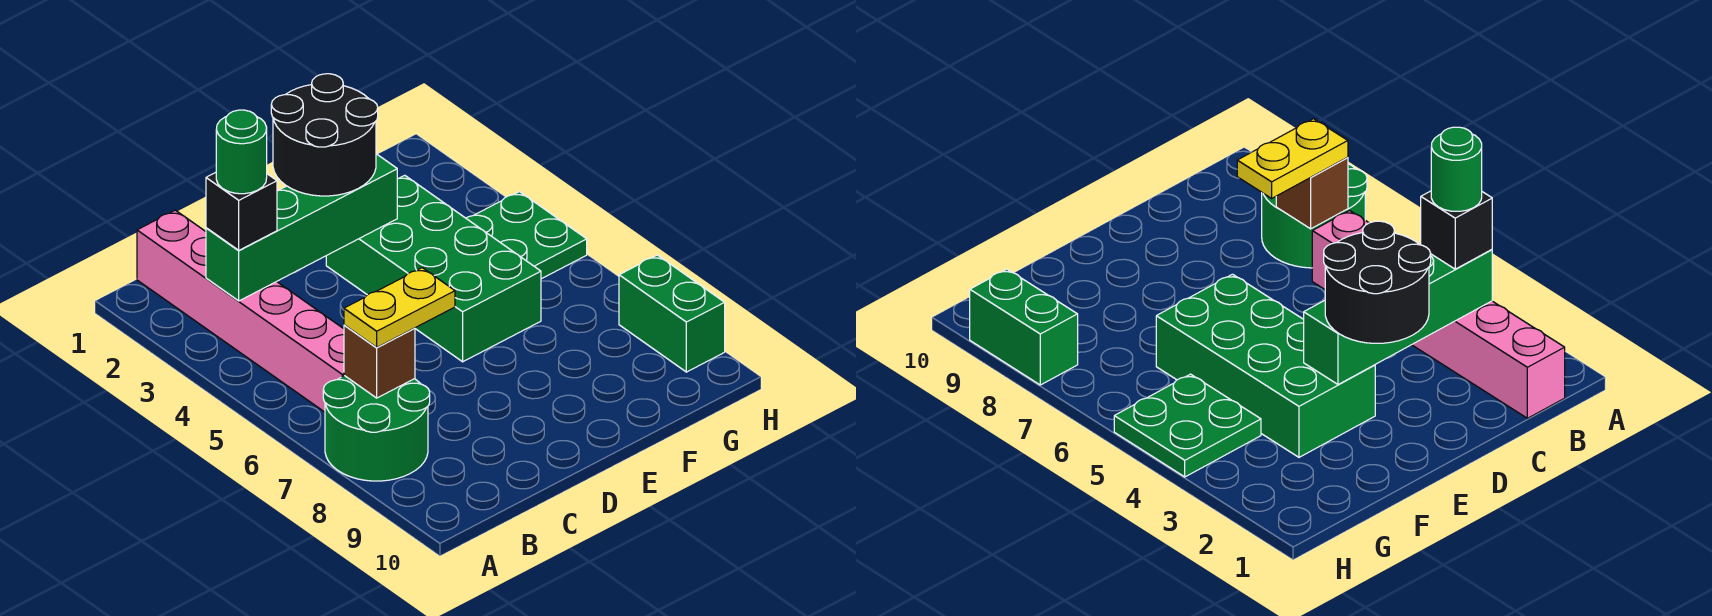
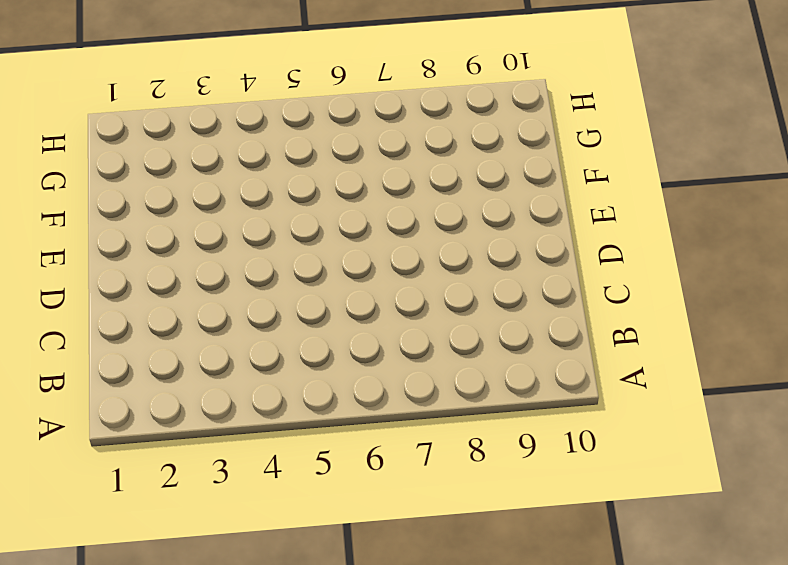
none -> green 2x2 round brick [323,376,430,481]
none -> pink 1x6 brick [137,210,344,412]

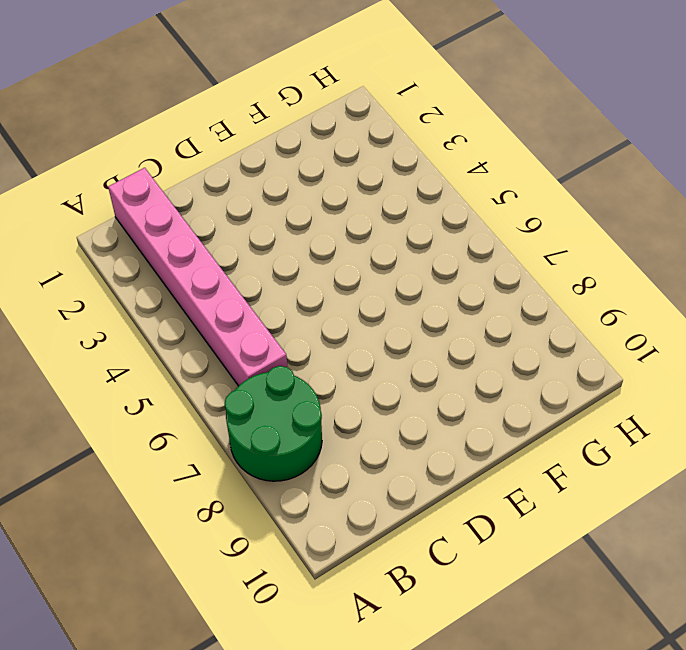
none -> green 2x4 brick [326,175,541,362]
none -> green 2x2 plate [466,192,587,279]

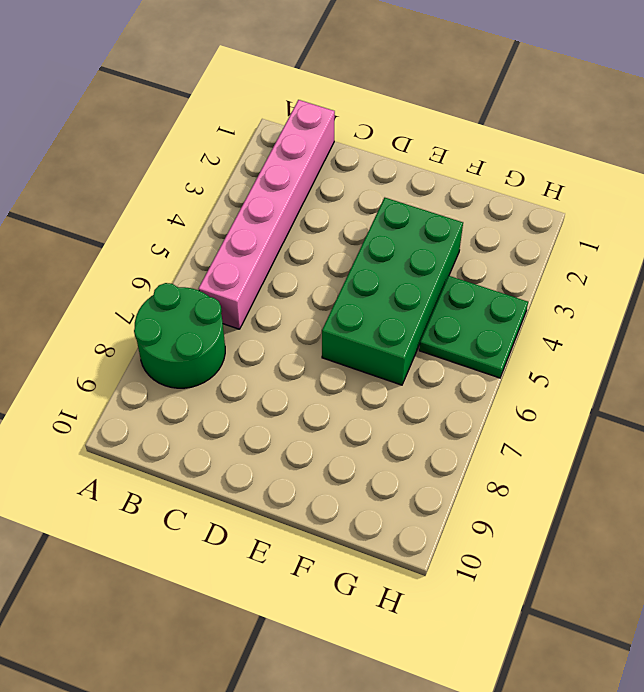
none -> green 1x2 brick [619,255,725,372]
none -> green 1x4 brick [206,154,397,301]

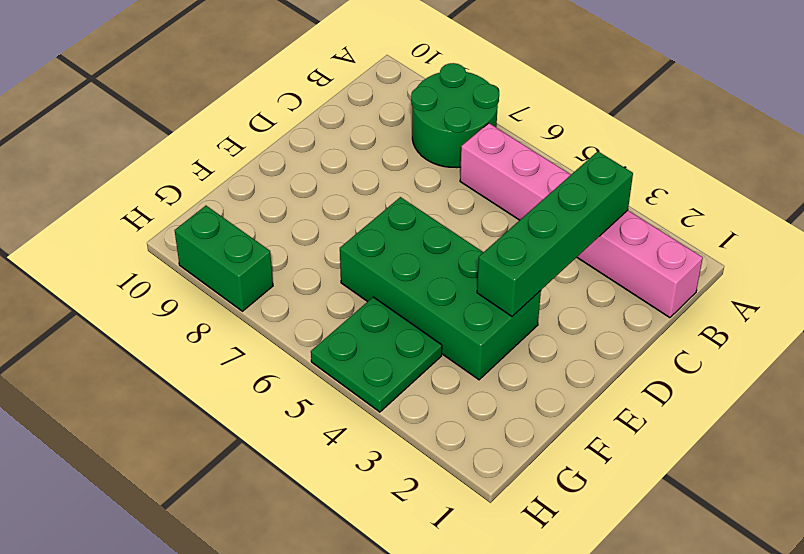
none -> brown 1x1 brick [344,325,415,398]
none -> black 1x1 brick [206,173,277,250]

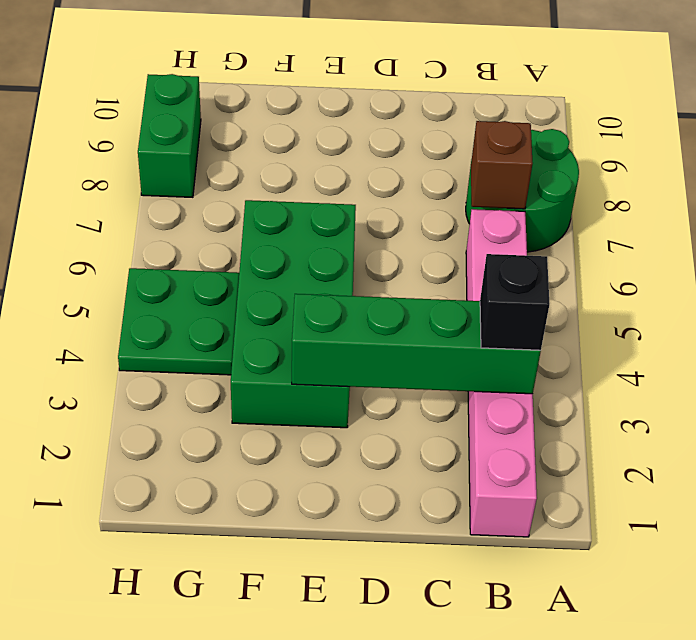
none -> yellow 1x2 plate [344,268,455,347]
none -> black 2x2 round brick [271,74,378,196]

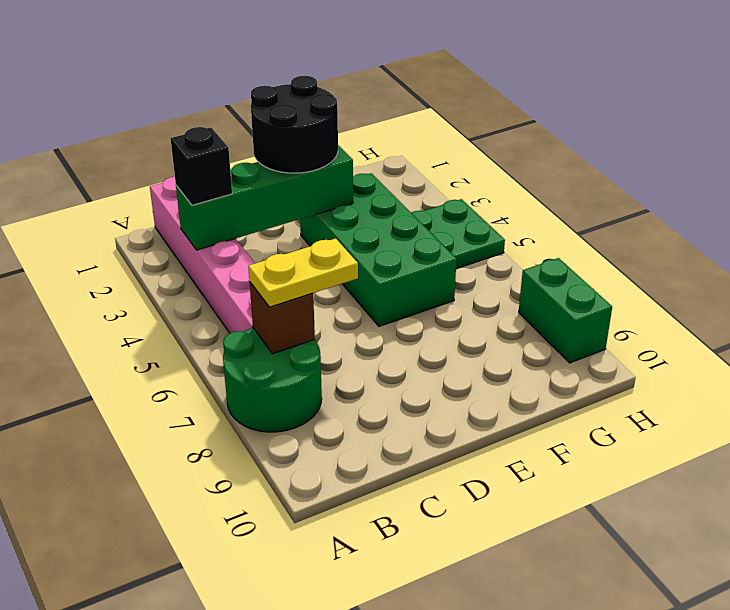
none -> green 1x1 round brick [216,110,267,194]

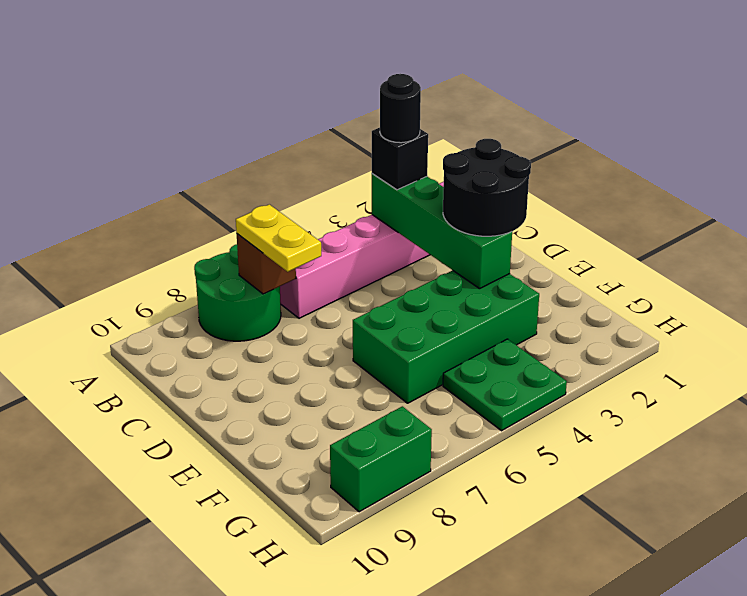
black 1x1 round brick [380,74,421,143] -> green 1x1 round brick [216,110,267,194]

